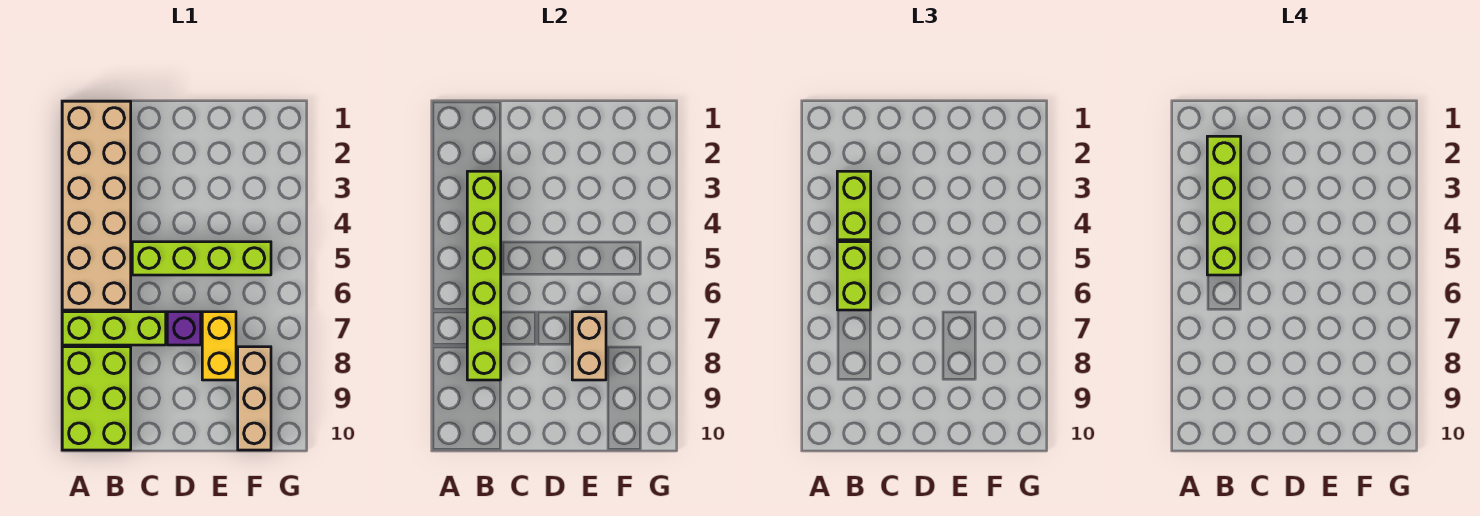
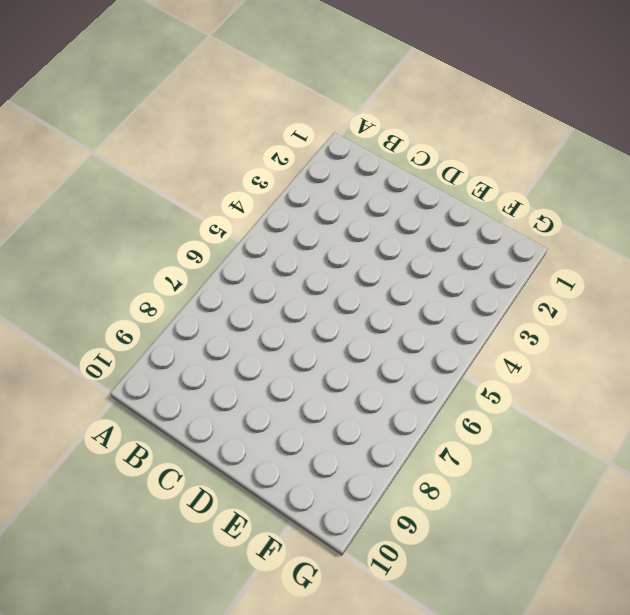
none -> tan 2x6 brick [62,101,131,310]
none -> lime 1x3 brick [62,312,166,345]
none -> lime 2x3 brick [62,347,131,450]

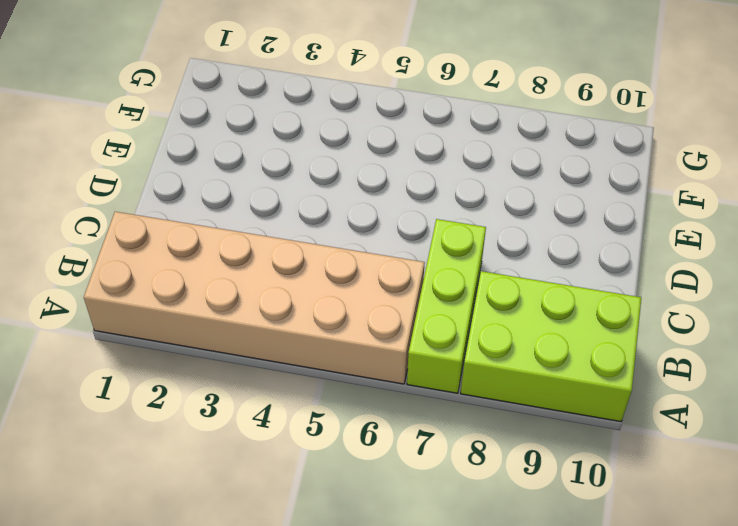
none -> lime 1x4 brick [132,242,271,275]
none -> purple 1x1 brick [167,312,201,345]
none -> yellow 1x2 brick [202,312,236,380]

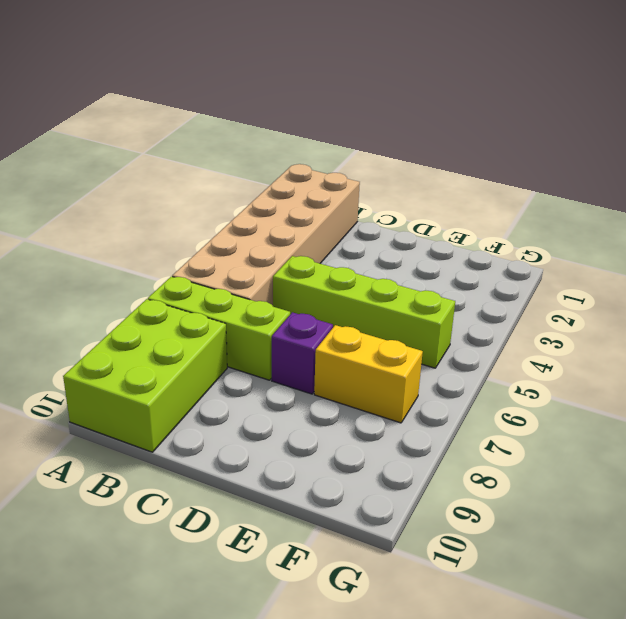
yellow 1x2 brick [314,325,423,423] -> yellow 1x2 brick turned to [202,312,236,380]
none -> tan 1x3 brick [238,347,271,450]
none -> lime 1x6 brick [467,171,501,380]
none -> tan 1x2 brick [572,312,606,380]

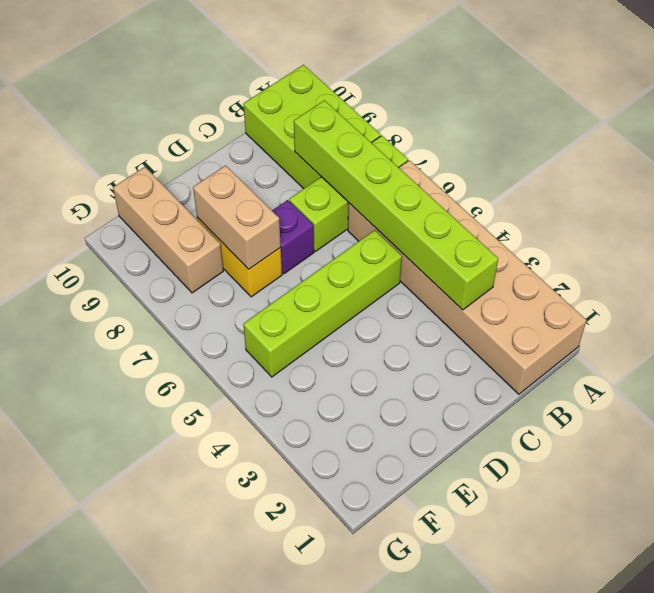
none -> lime 1x2 brick [837,171,871,240]
none -> lime 1x2 brick [837,242,871,310]
none -> lime 1x4 brick [1207,136,1241,275]

